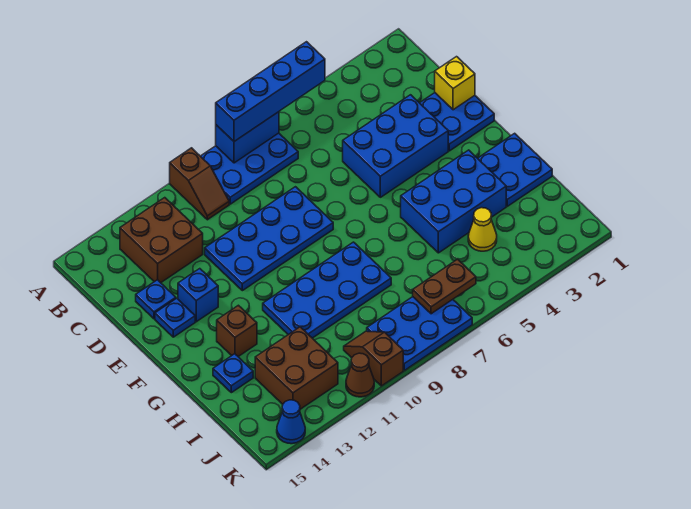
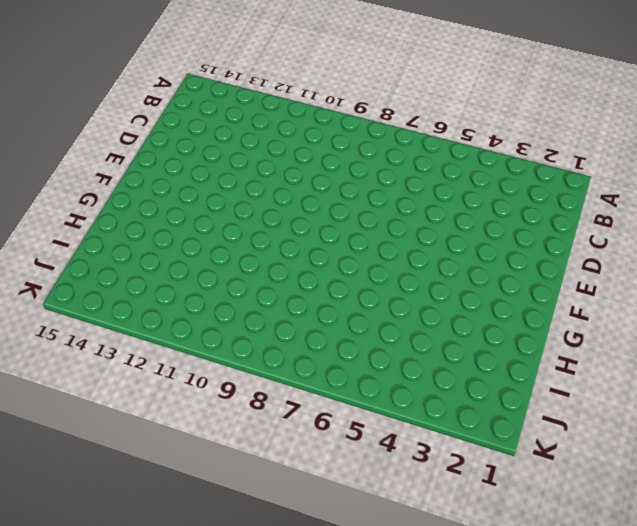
none -> blue 2x3 plate [201,133,298,204]
none -> brown 1x2 slope [170,148,229,220]
none -> brown 2x2 brick [120,198,203,283]

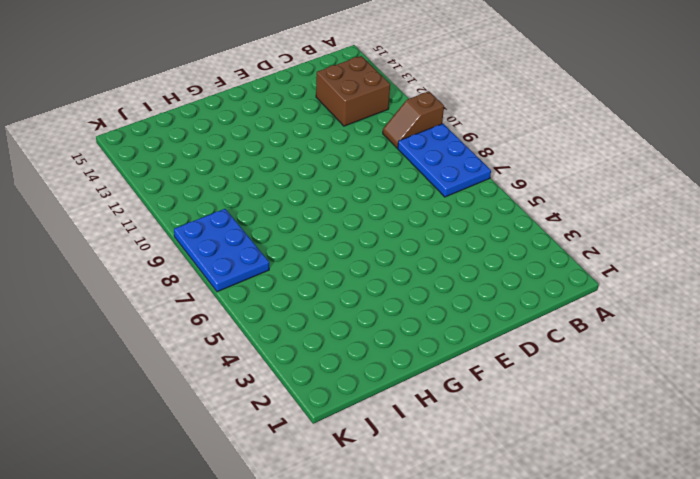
none -> blue 2x2 plate [420,93,494,151]
none -> blue 2x3 brick [343,95,448,197]
none -> blue 2x4 plate [205,187,333,291]

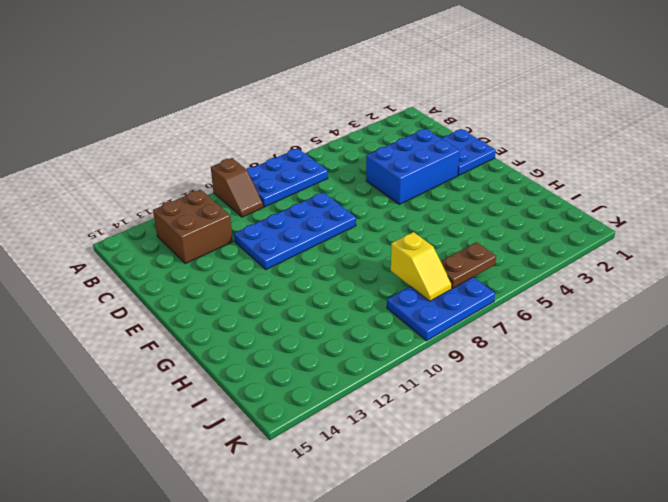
yellow 1x2 slope [391,232,452,301] -> none
none -> blue 1x1 plate [136,280,176,319]
none -> blue 1x1 brick [178,269,218,322]
none -> blue 1x1 plate [155,298,195,337]

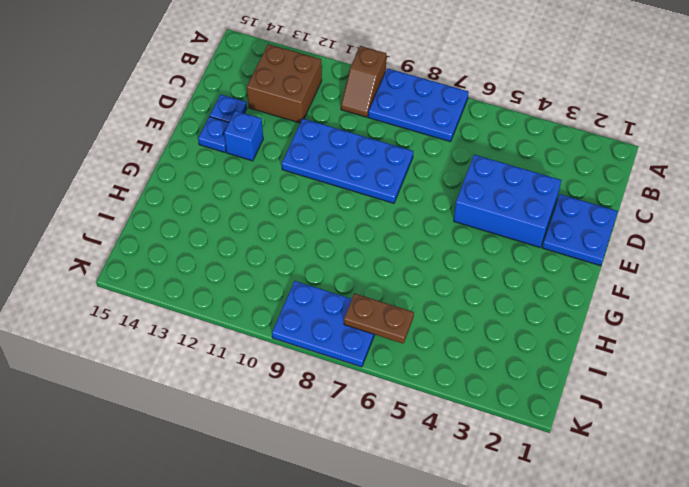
none -> blue 2x2 plate [478,133,552,206]
none -> blue 2x3 brick [401,150,506,253]
none -> blue 2x4 plate [263,242,391,338]

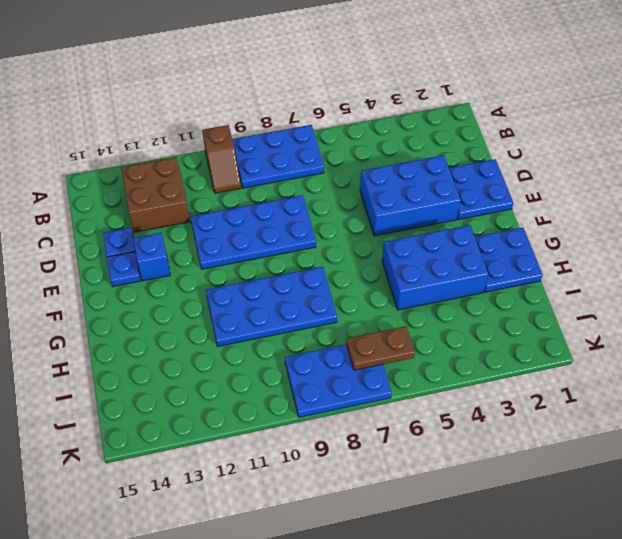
none -> brown 1x1 brick [217,305,257,357]
none -> blue 1x1 plate [213,354,253,393]
none -> yellow 1x1 cone [468,208,497,251]

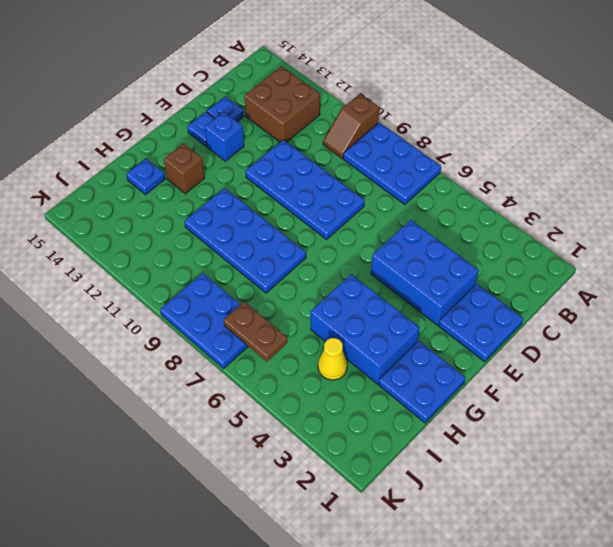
none -> brown 2x2 brick [255,327,338,409]
none -> brown 1x2 slope [344,331,403,386]
none -> brown 1x1 cone [346,353,374,397]

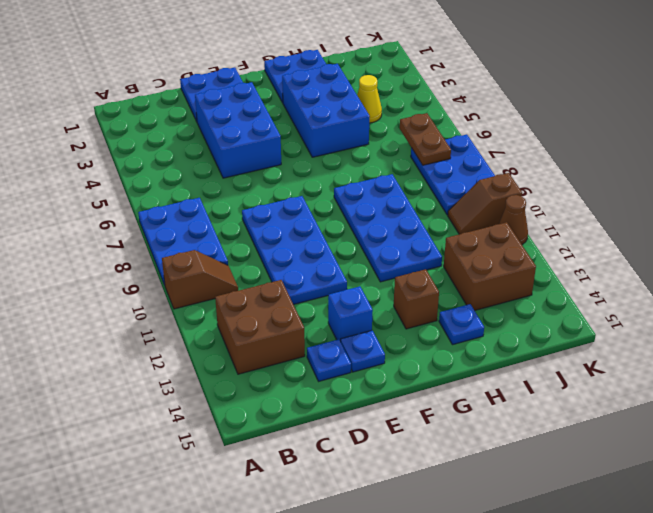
none -> blue 1x1 cone [277,400,305,444]
none -> blue 1x2 brick [216,112,279,163]
none -> yellow 1x1 brick [435,57,475,110]

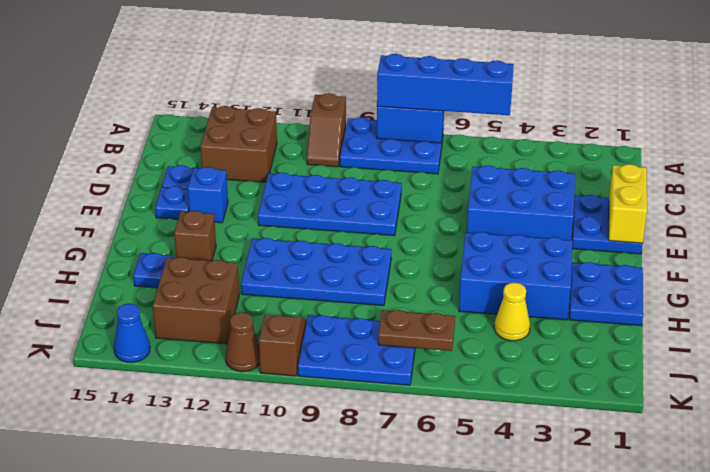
yellow 1x2 brick [609,164,647,243] -> yellow 1x1 brick [435,57,475,110]

